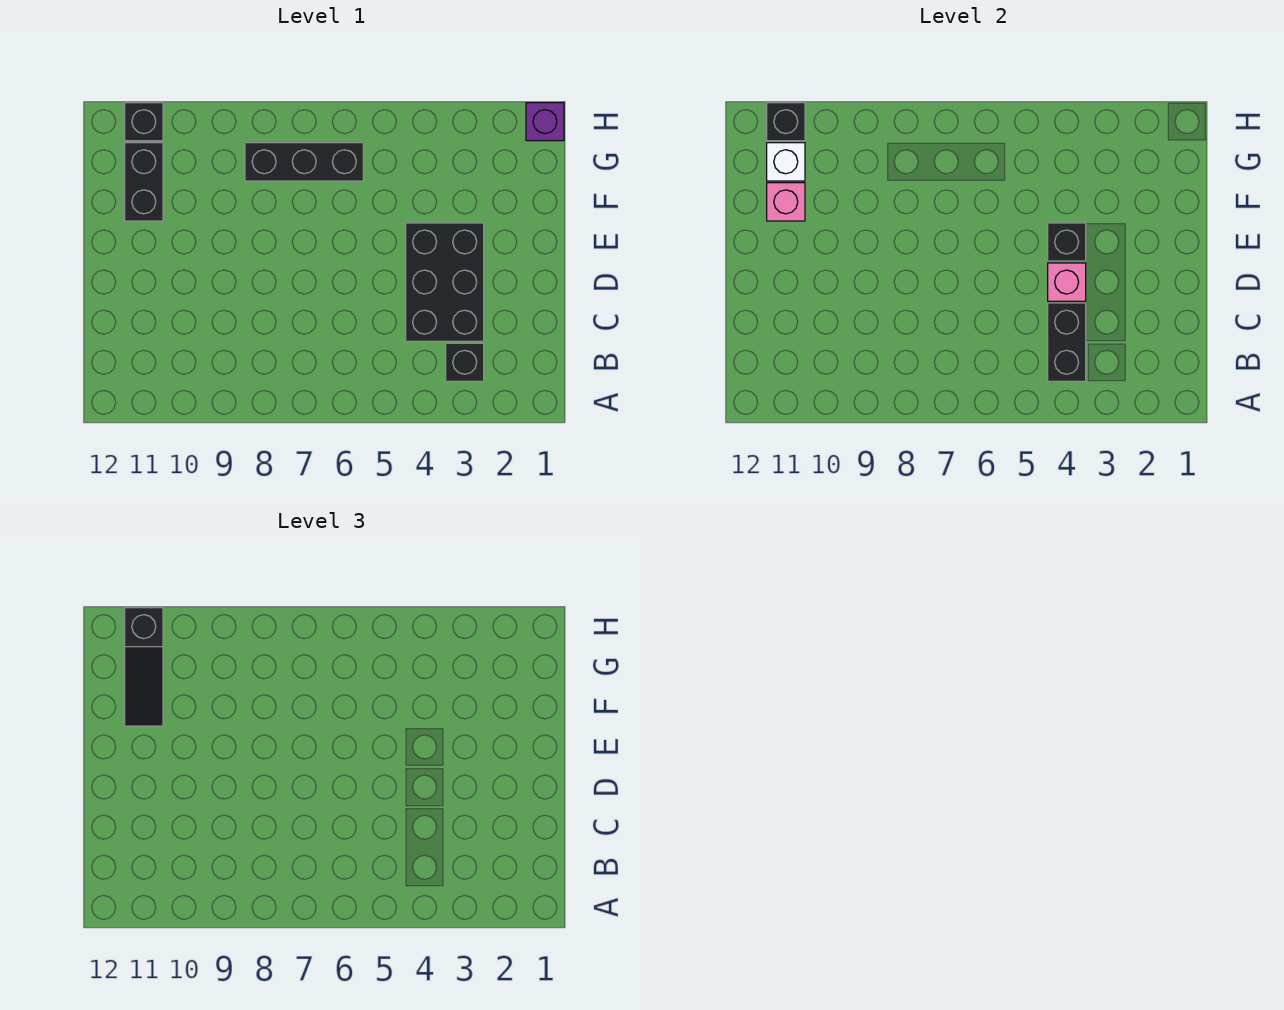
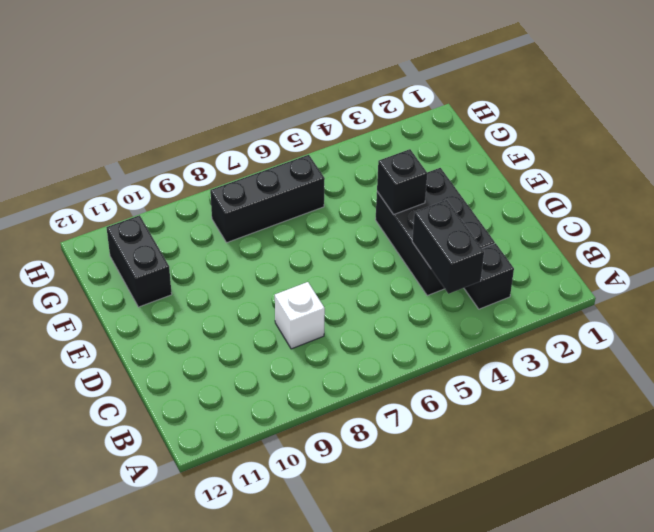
white 1x1 brick [275,282,325,349] -> white 1x1 brick moved to [767,143,805,181]
none -> purple 1x1 brick [526,103,564,141]
none -> black 1x1 brick [125,103,163,141]
none -> pink 1x1 brick [1048,263,1086,301]

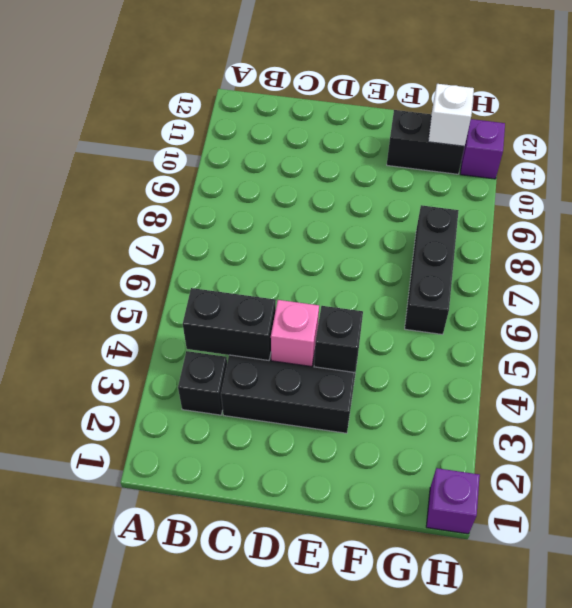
purple 1x1 brick [460,119,505,179] -> black 1x1 brick [125,103,163,141]
none -> pink 1x1 brick [767,183,805,221]
none -> black 1x1 brick [767,103,805,141]
none -> black 1x3 slope [125,608,163,726]

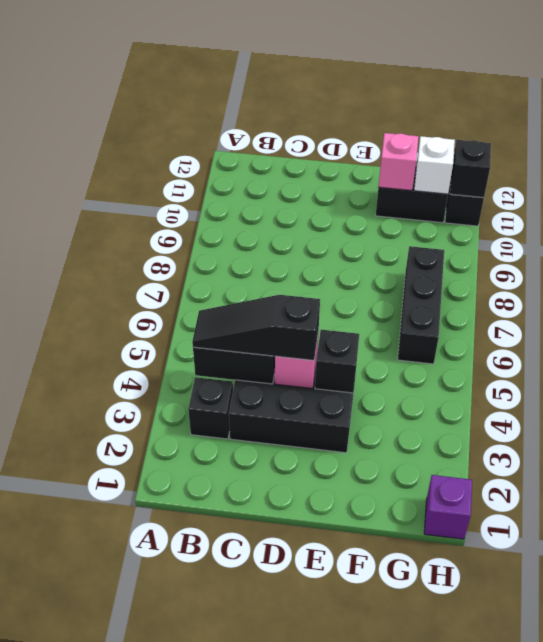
black 1x3 slope [192,295,320,361] -> black 1x3 slope moved to [125,608,163,726]

